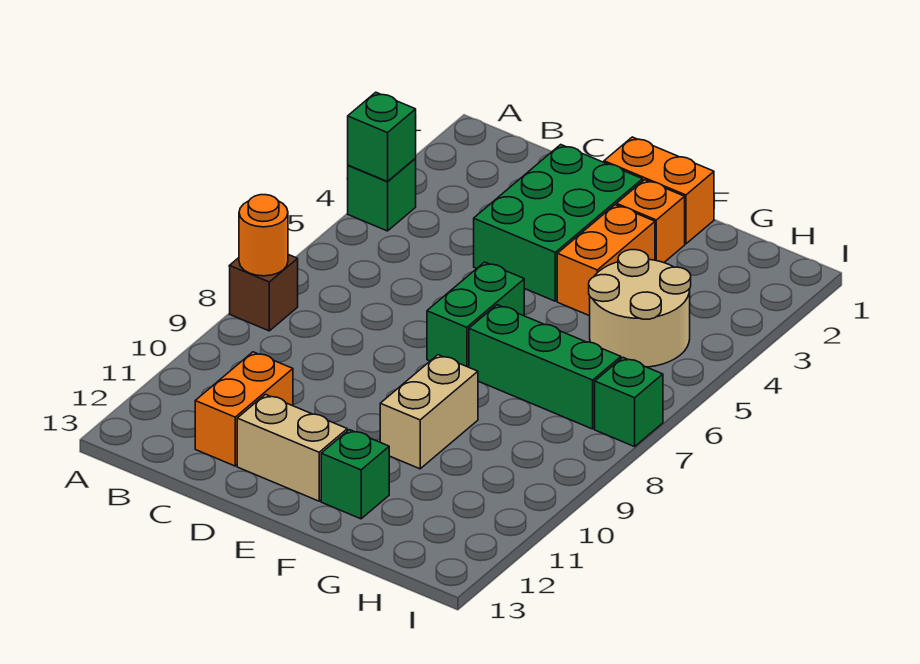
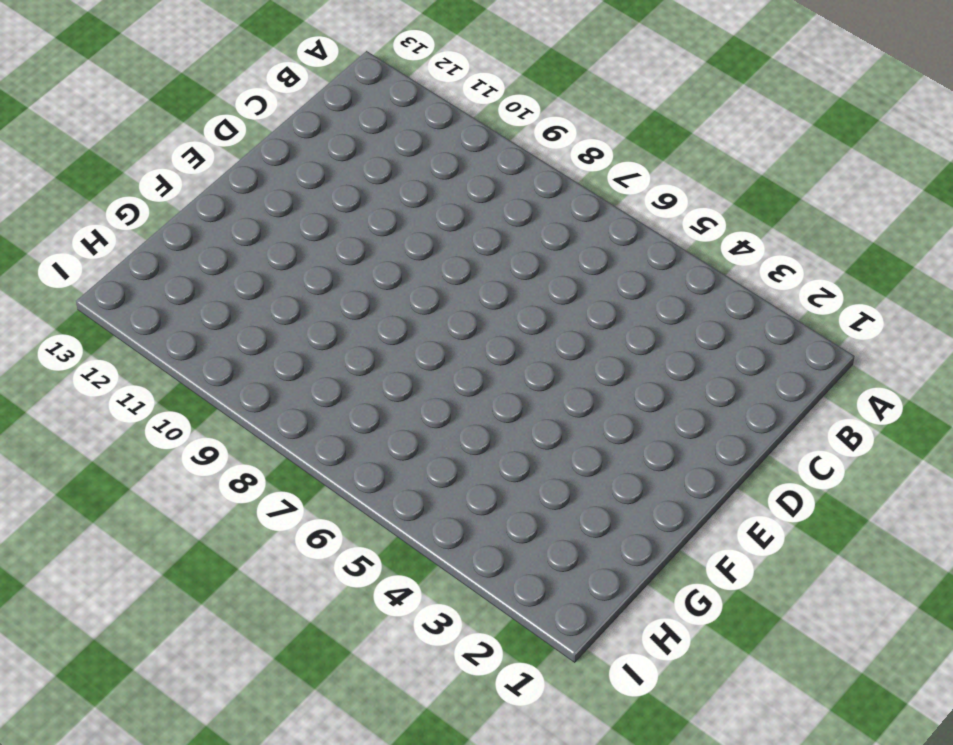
none -> green 1x1 brick [348,159,416,231]
none -> brown 1x1 brick [230,255,298,331]
none -> orange 1x2 brick [195,352,293,466]

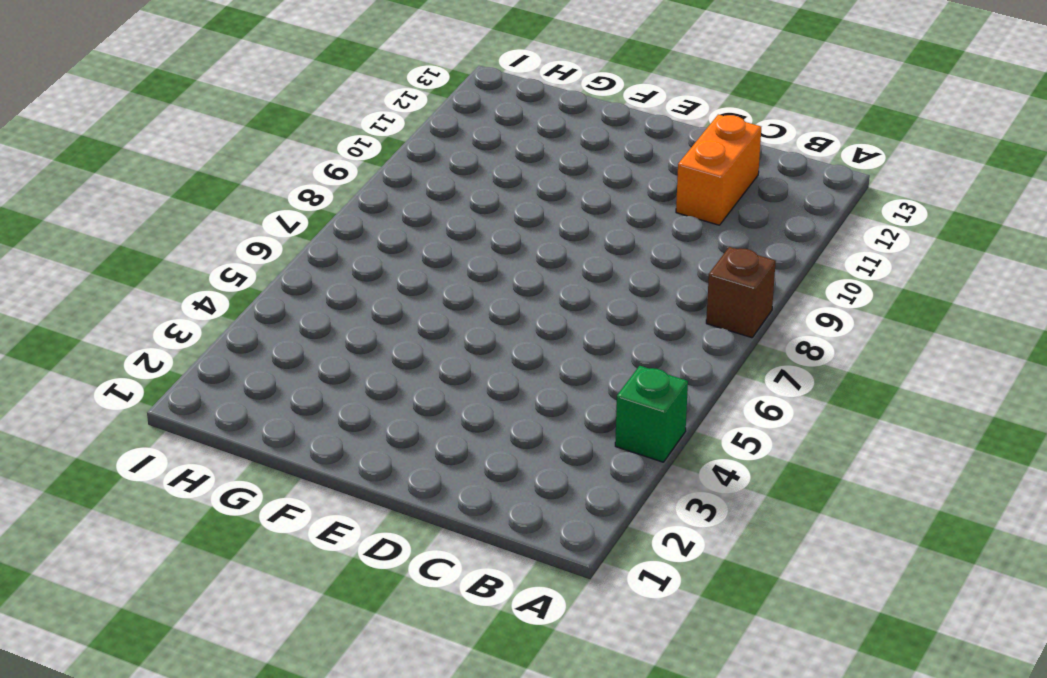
none -> green 2x3 brick [474,145,643,301]
none -> tan 1x2 brick [237,395,347,501]
none -> orange 1x2 brick [604,137,714,244]

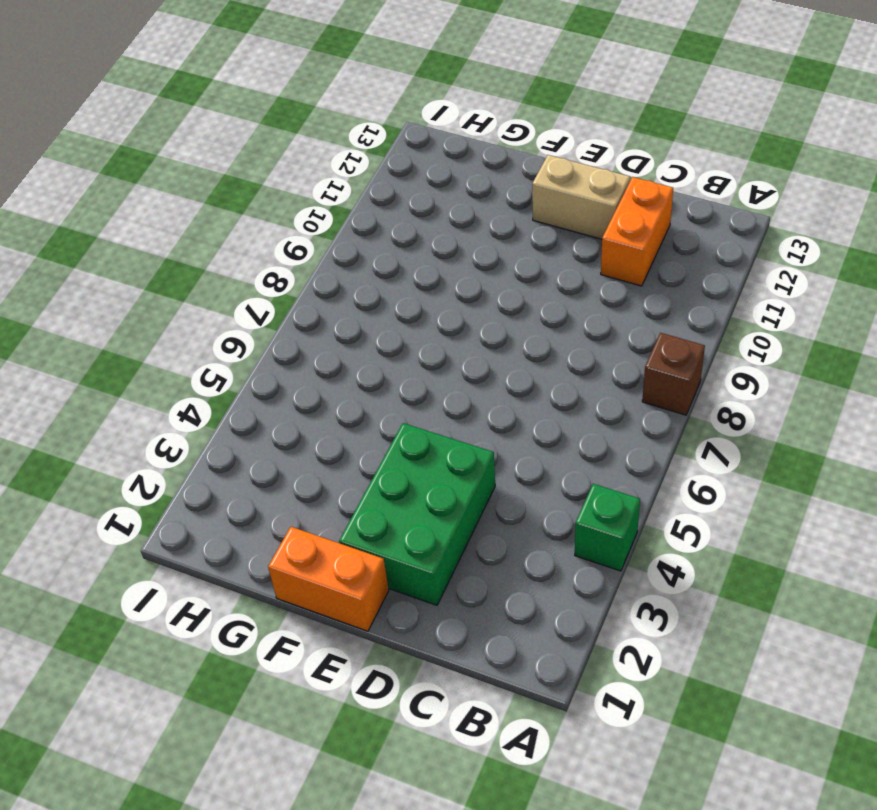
none -> green 1x2 brick [427,262,524,367]
none -> orange 1x1 brick [617,180,685,263]
none -> orange 1x2 brick [557,205,655,316]

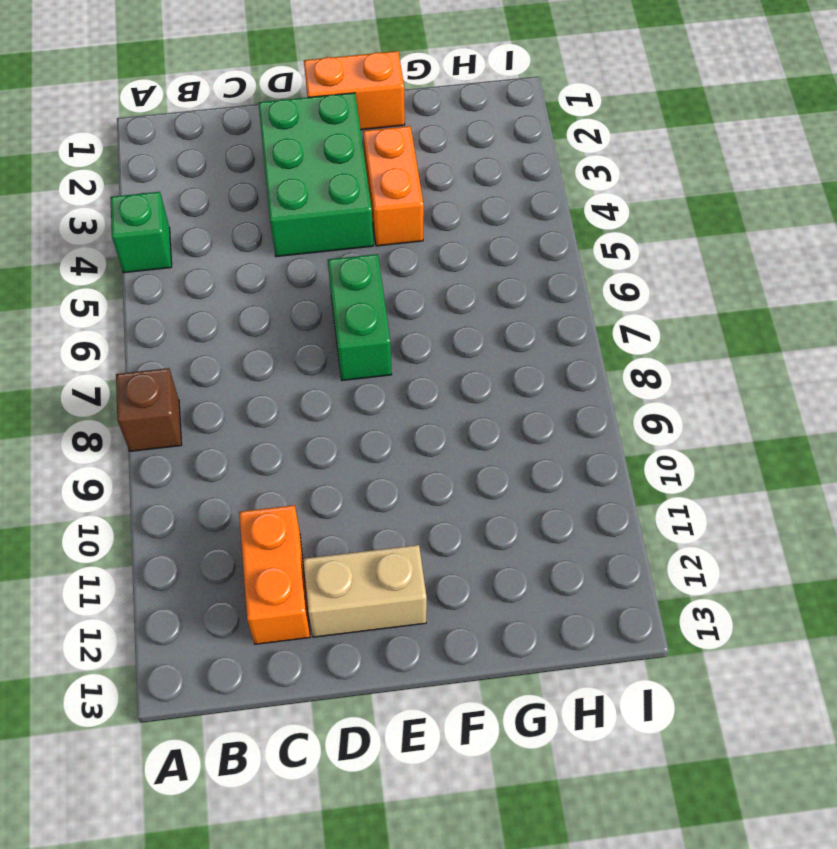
none -> orange 1x1 brick [617,180,685,263]
none -> green 1x3 brick [469,305,621,429]
none -> tan 1x2 brick [380,355,478,469]

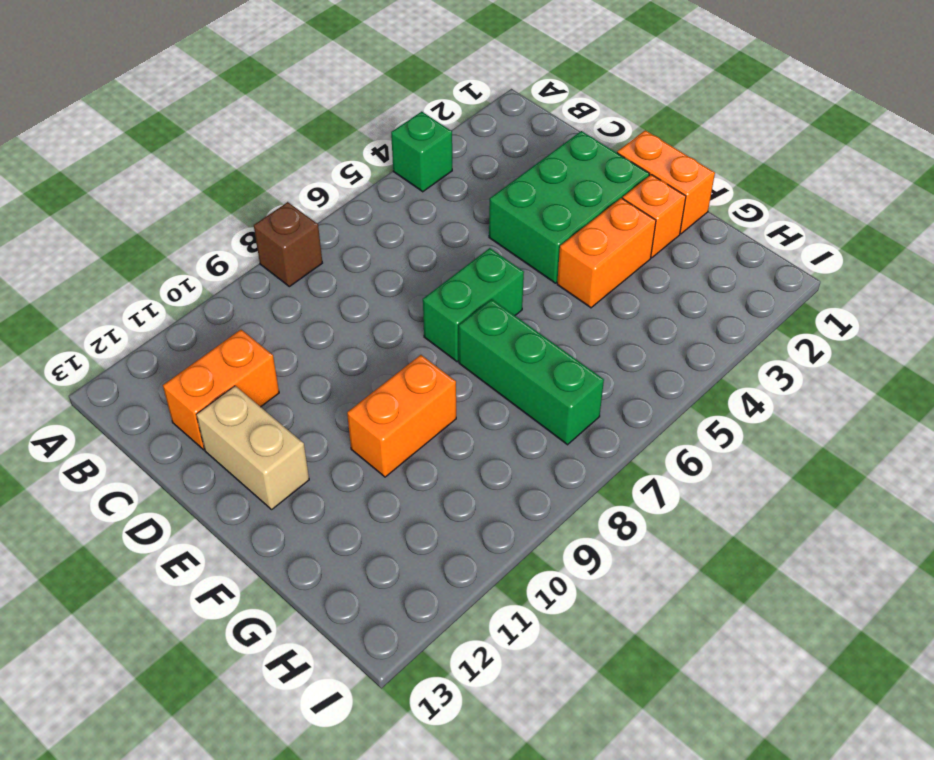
orange 1x2 brick [347,355,456,477] -> tan 1x2 brick [380,355,478,469]
none -> green 1x1 brick [321,430,389,519]
none -> tan 2x2 round brick [589,250,691,367]
none -> green 1x1 brick [595,358,663,447]

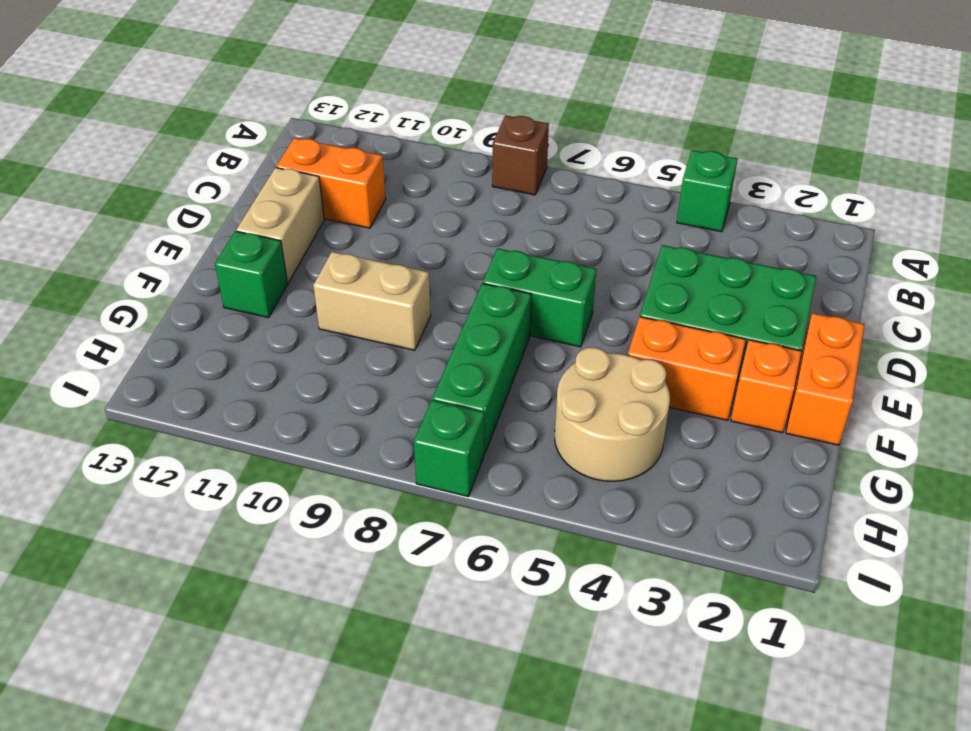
none -> green 1x1 brick [348,92,416,182]
none -> orange 1x1 round brick [239,195,288,276]

